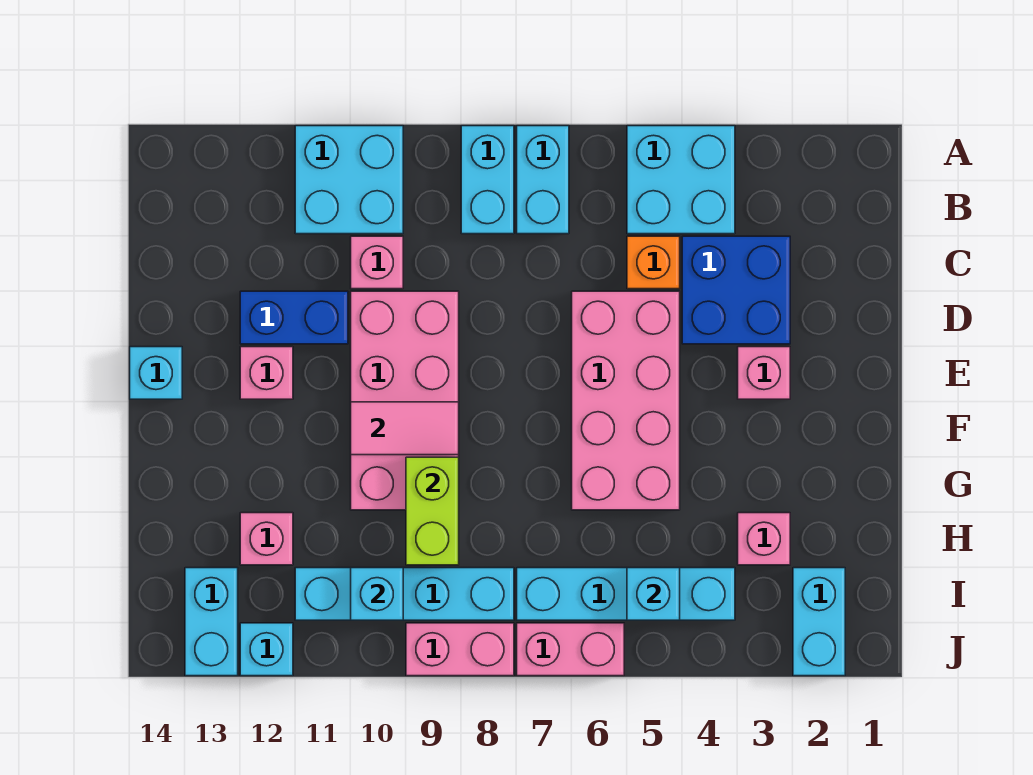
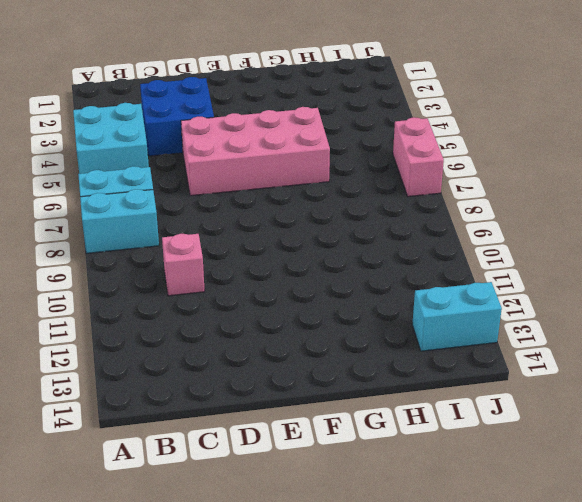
none -> cyan 2x2 brick [295,126,403,234]
none -> orange 1x1 brick [627,236,680,289]
none -> pink 2x4 brick [351,291,459,510]

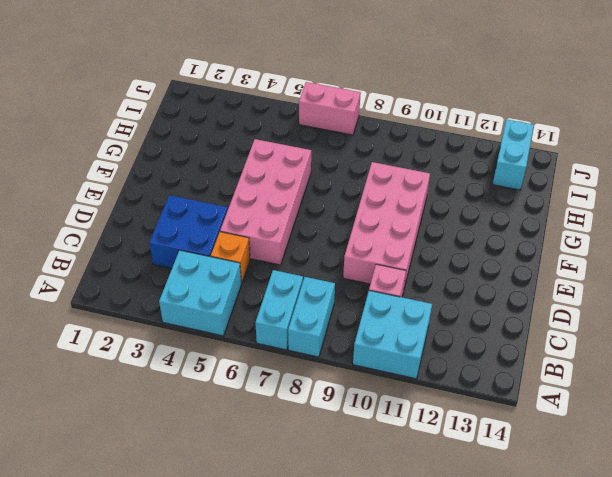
none -> blue 1x2 brick [240,291,348,344]
none -> pink 1x1 brick [738,347,790,399]
none -> pink 1x1 brick [240,347,293,399]

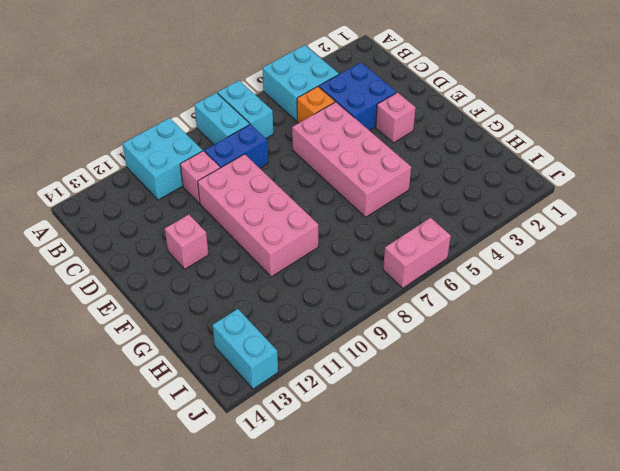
blue 1x2 brick [205,124,268,168] -> blue 1x2 brick moved to [240,291,348,344]
none -> cyan 1x1 brick [130,347,182,399]
none -> pink 1x1 brick [738,513,790,565]
none -> pink 1x1 brick [240,513,293,565]

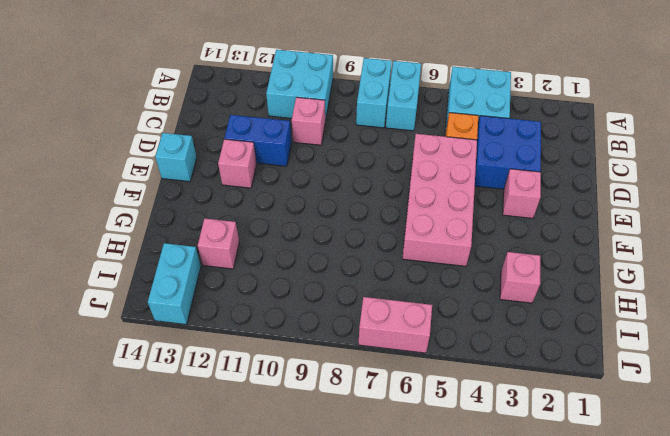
none -> pink 2x4 brick [351,291,459,510]
none -> cyan 1x2 brick [793,568,845,676]
none -> cyan 1x4 brick [517,568,735,620]

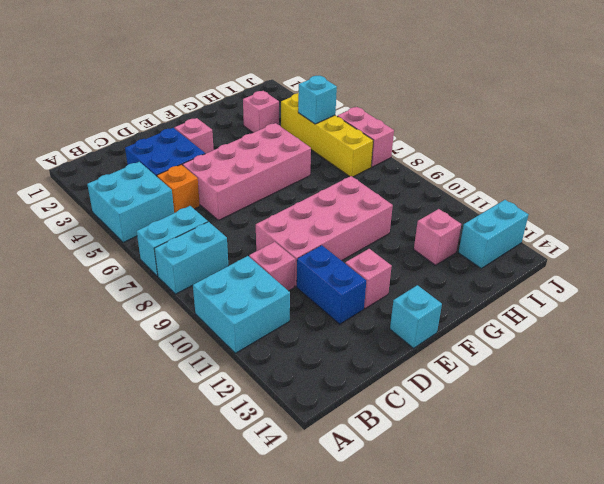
yellow 1x4 brick [281,93,373,177] -> cyan 1x4 brick [517,568,735,620]
none -> cyan 1x2 brick [793,568,845,676]
none -> cyan 1x4 brick [295,568,514,620]
none -> pink 1x2 brick [406,623,514,676]

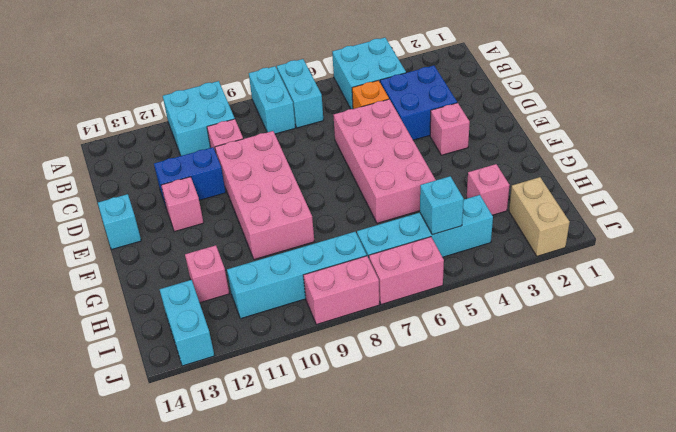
tan 1x2 brick [509,177,570,256] -> cyan 1x2 brick [793,568,845,676]
none -> cyan 1x1 brick [240,623,293,676]
none -> pink 1x2 tile [351,402,459,455]
none -> lime 1x2 brick [406,457,459,565]

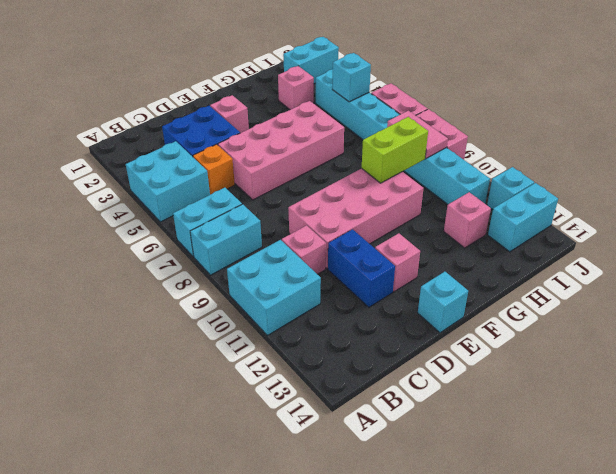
pink 1x2 tile [387,111,448,158] -> pink 1x2 tile moved to [351,402,459,455]
none -> cyan 1x1 brick [351,568,403,620]

